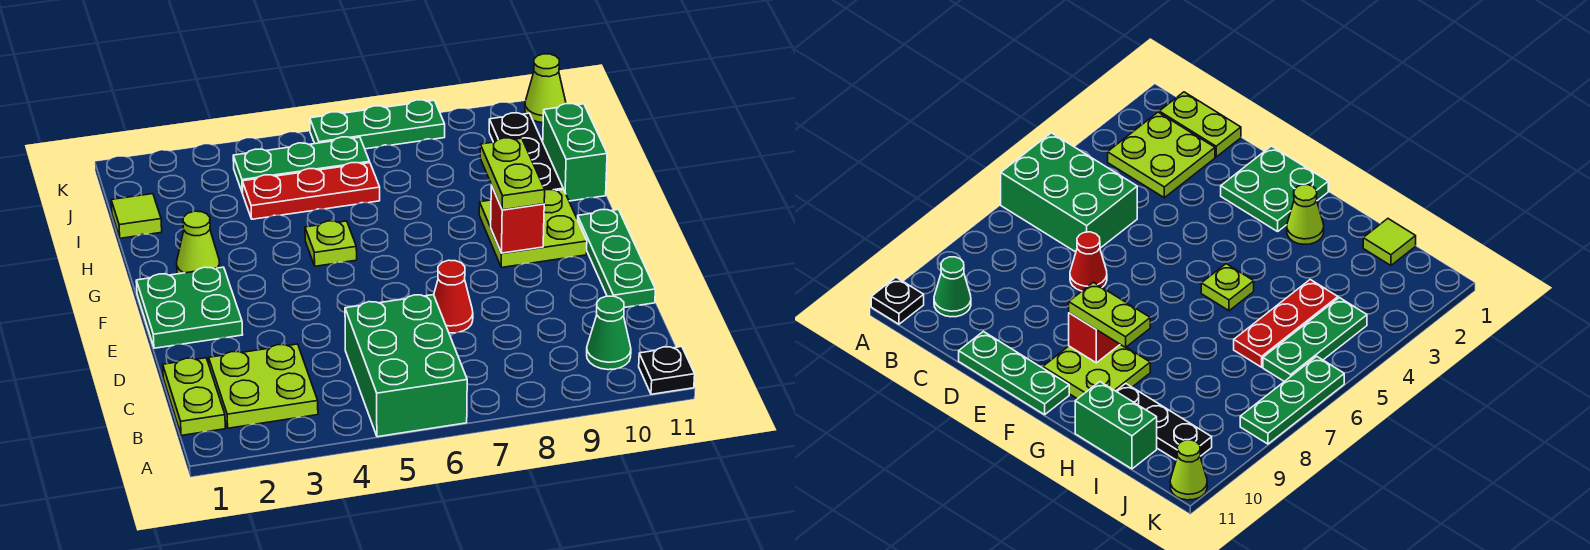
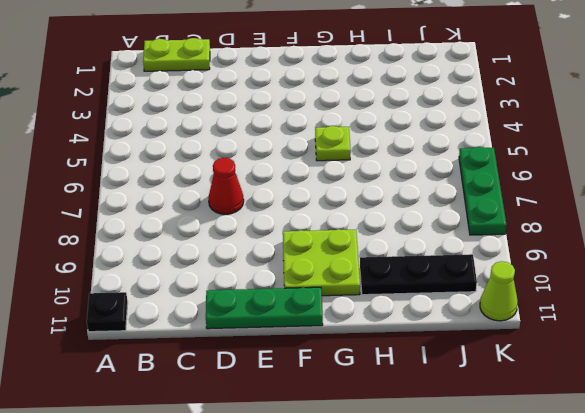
none -> green 2x3 brick [345,295,467,437]
none -> lime 2x2 plate [209,344,318,428]
none -> green 1x1 cone [587,296,631,370]

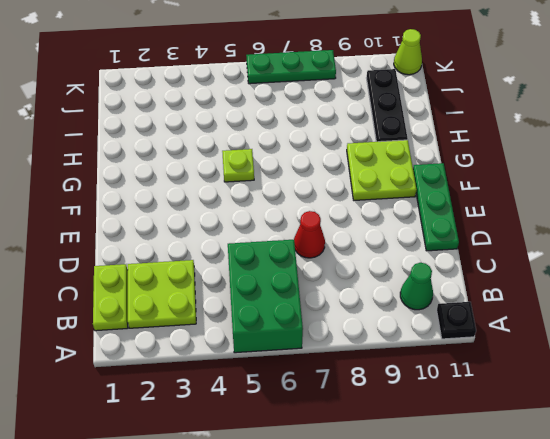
none -> green 2x2 plate [136,267,243,348]
none -> lime 1x1 cone [177,211,220,274]
none -> green 1x2 brick [543,104,607,201]

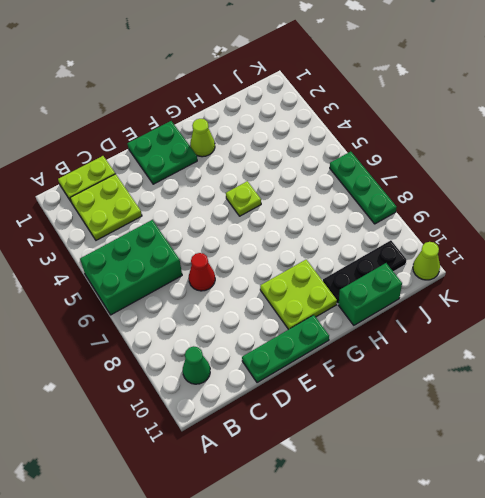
none -> black 1x1 plate [639,347,695,394]
none -> lime 1x1 tile [111,194,162,238]
none -> red 1x3 plate [242,163,380,219]

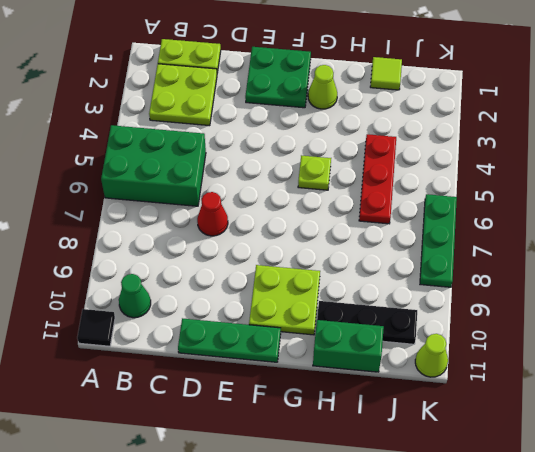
black 1x1 tile [77,309,115,346] -> black 1x1 plate [639,347,695,394]
none -> green 1x3 plate [233,137,370,193]
none -> red 1x1 brick [491,185,544,253]
none -> lime 1x2 plate [480,138,545,210]

